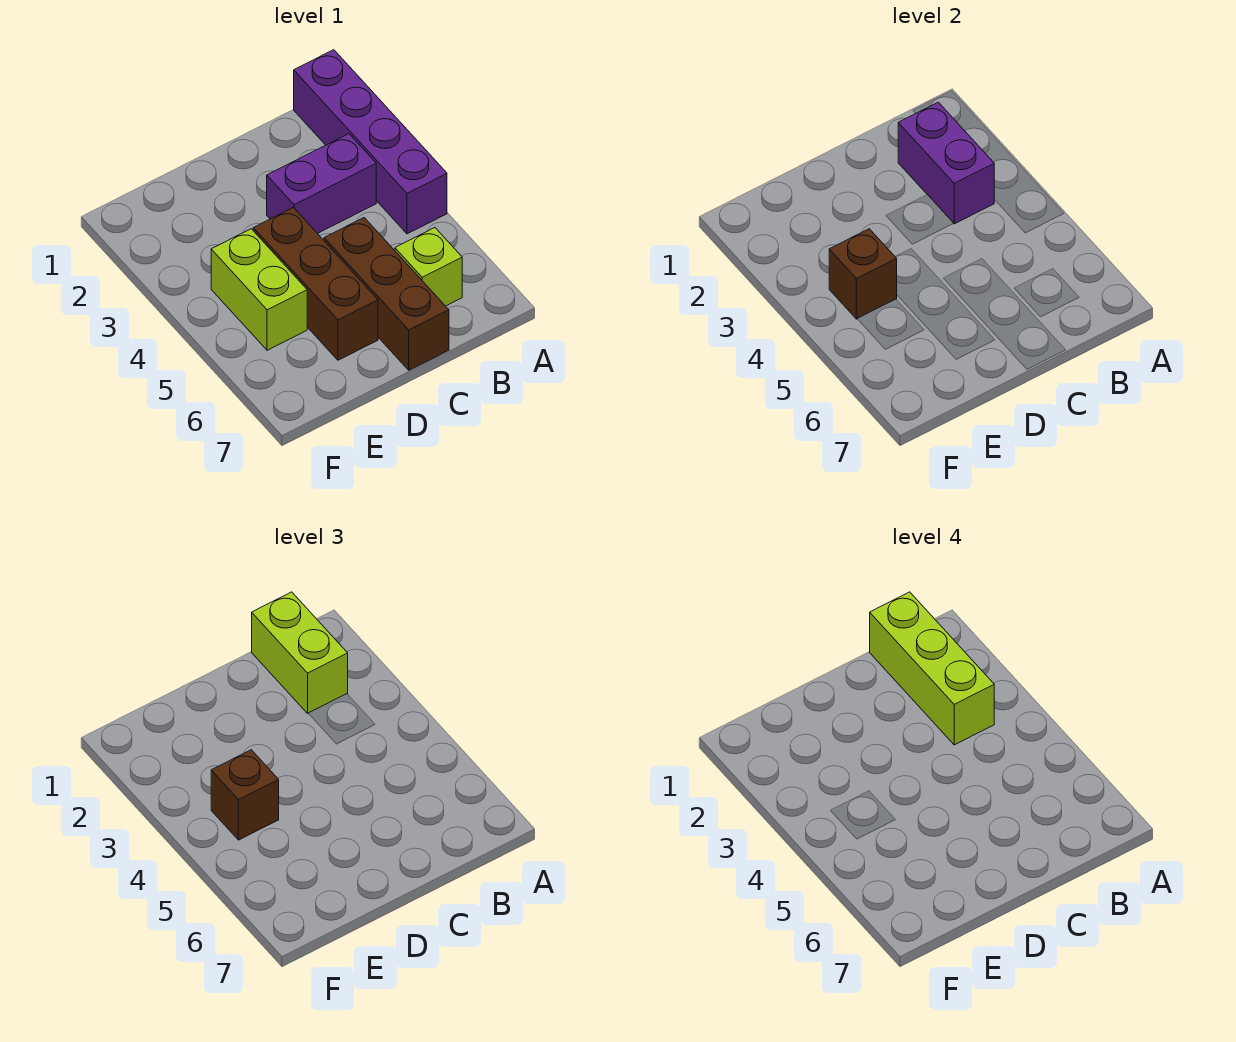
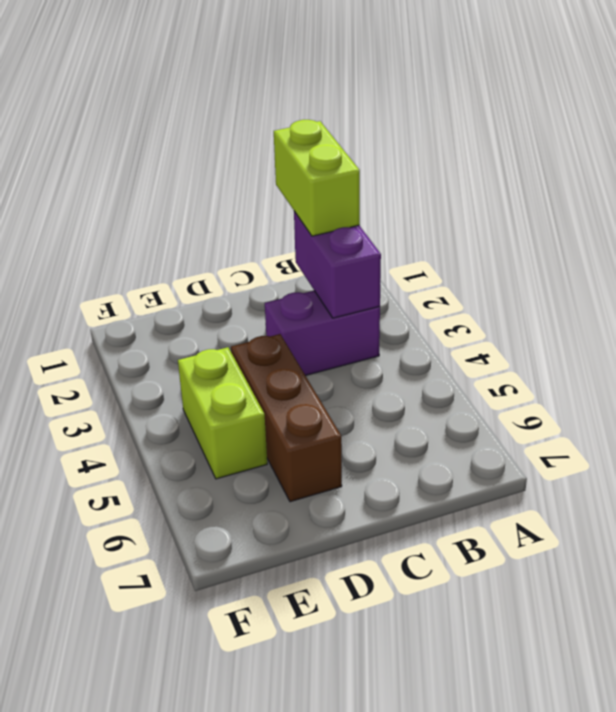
none -> purple 1x4 brick [294,50,447,234]
none -> lime 1x1 brick [395,228,462,306]

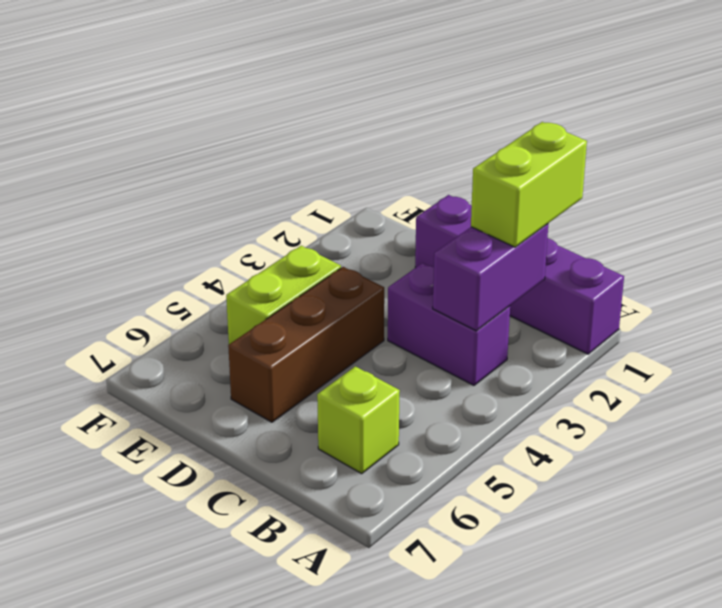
purple 1x4 brick [415,195,624,354] -> purple 1x4 brick turned to [294,50,447,234]
none -> brown 1x3 brick [324,218,449,370]
none -> brown 1x1 brick [829,229,897,319]

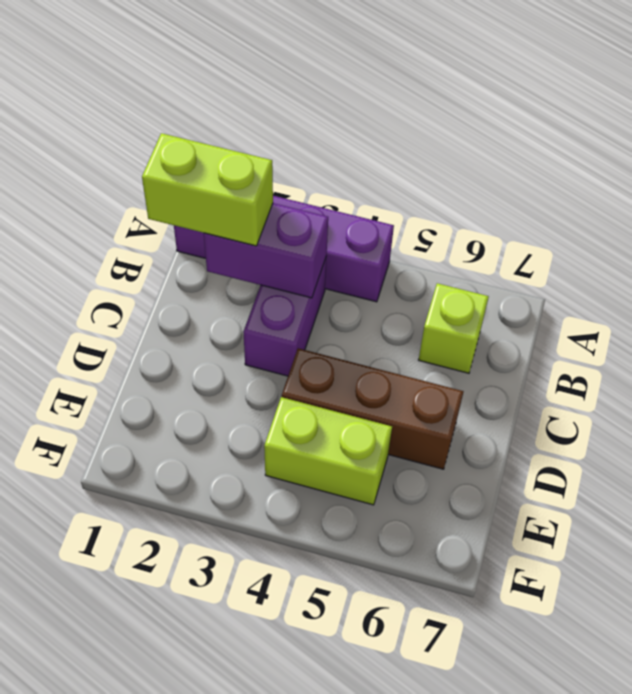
none -> brown 1x3 brick [324,218,449,370]
none -> brown 1x1 brick [829,229,897,319]

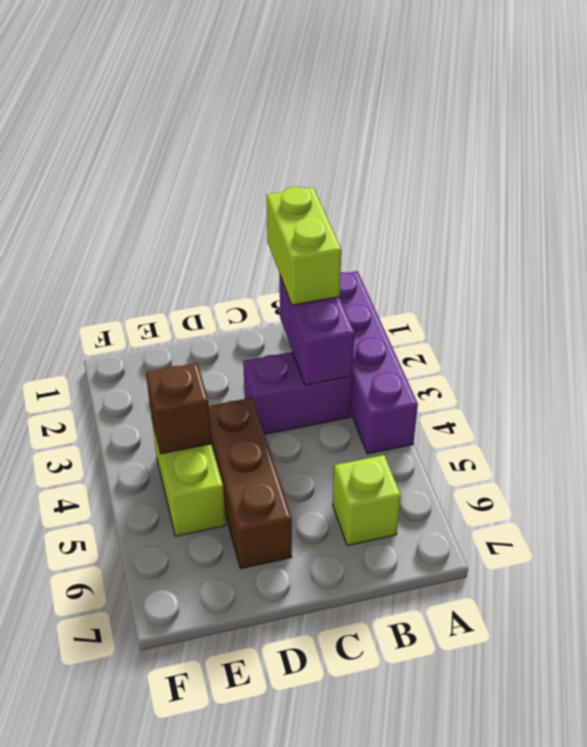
none -> brown 1x3 brick [324,218,449,370]
none -> brown 1x1 brick [211,750,279,840]

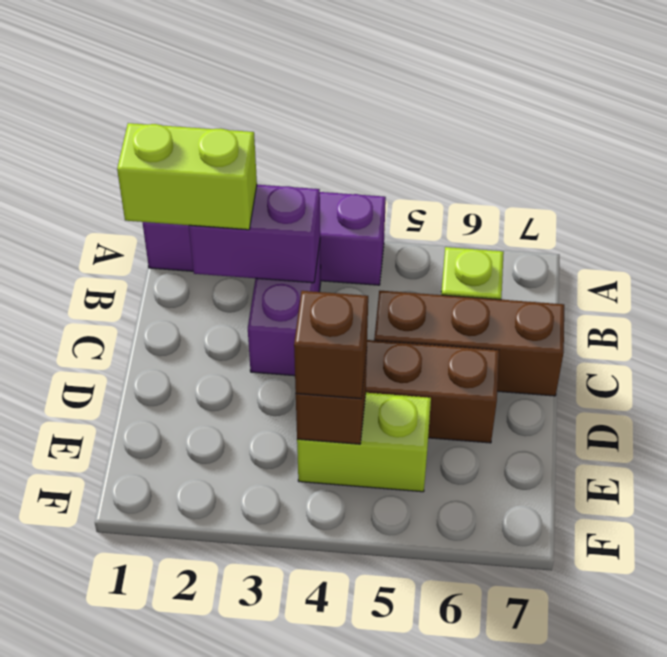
none -> lime 1x3 brick [870,592,994,745]

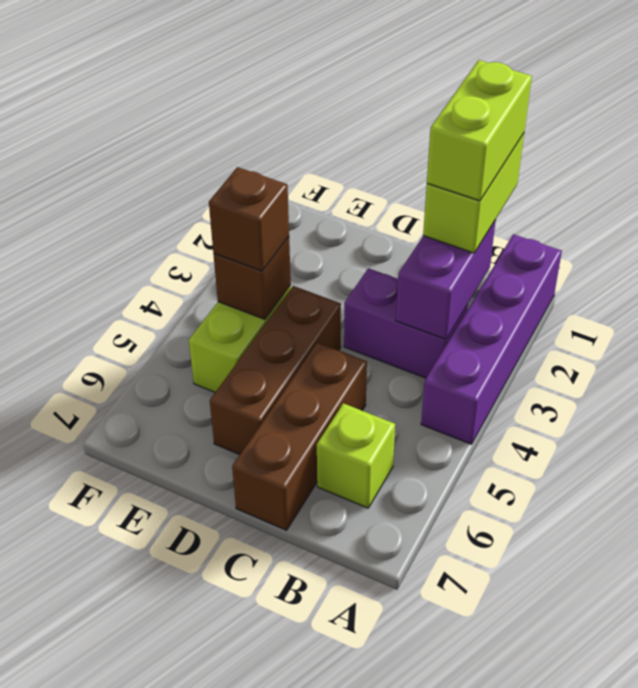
lime 1x2 brick [427,60,532,201] -> lime 1x3 brick [870,592,994,745]

